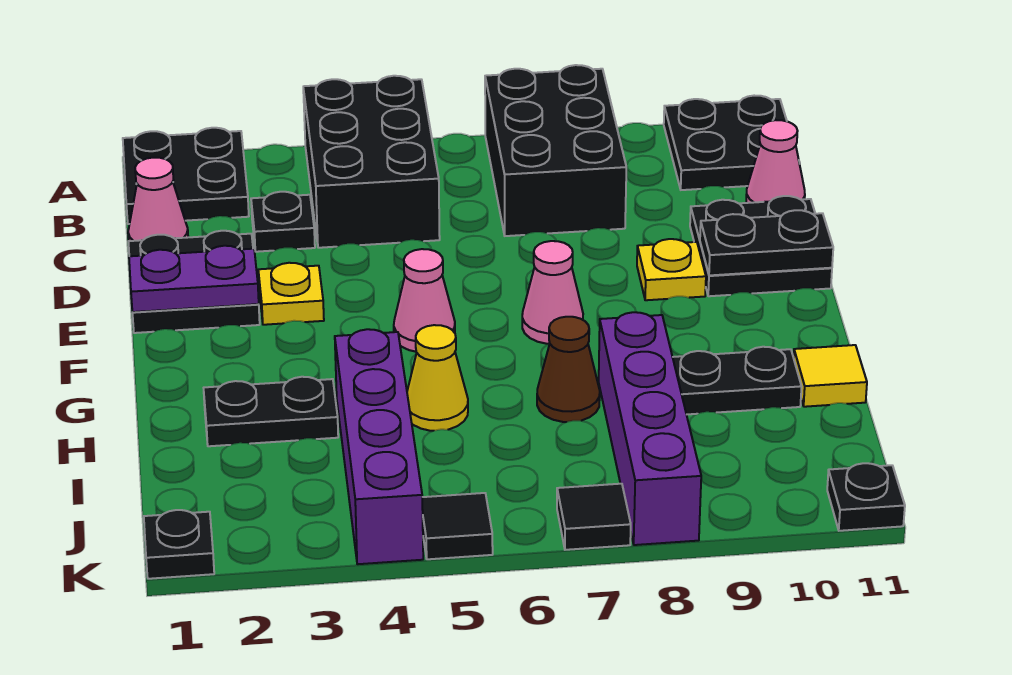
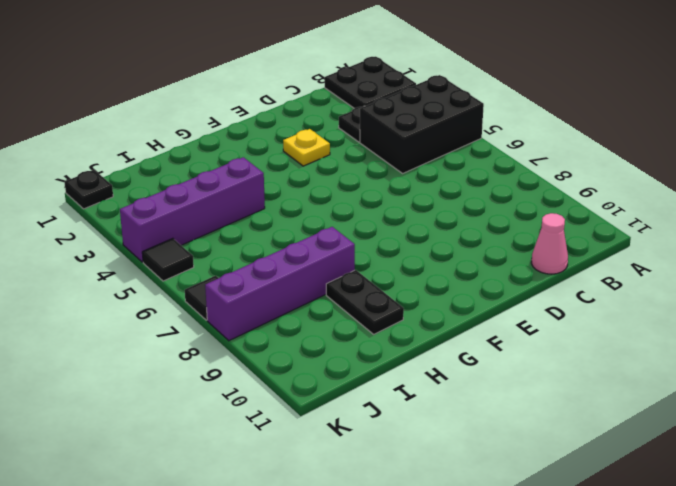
none -> black 2x3 brick [485,65,626,236]
none -> black 2x2 plate [664,96,800,190]
none -> pink 1x1 cone [128,158,188,241]

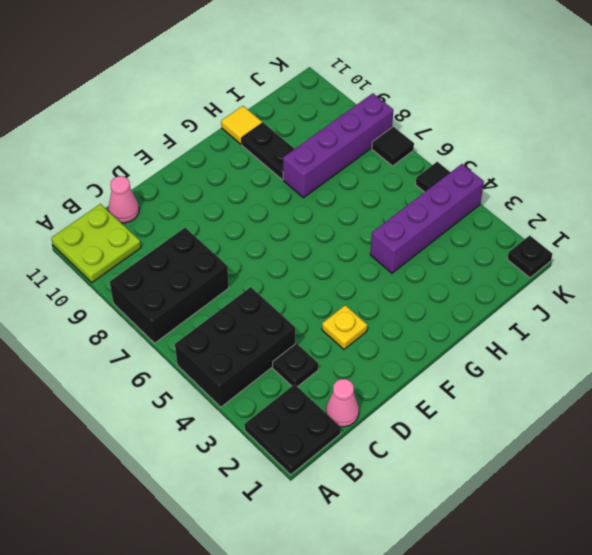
lime 2x2 plate [51,204,141,283] -> black 2x2 plate [664,96,800,190]
none -> black 2x2 plate [129,231,260,333]
none -> black 2x2 plate [690,196,832,296]
none -> yellow 1x1 plate [637,239,706,300]

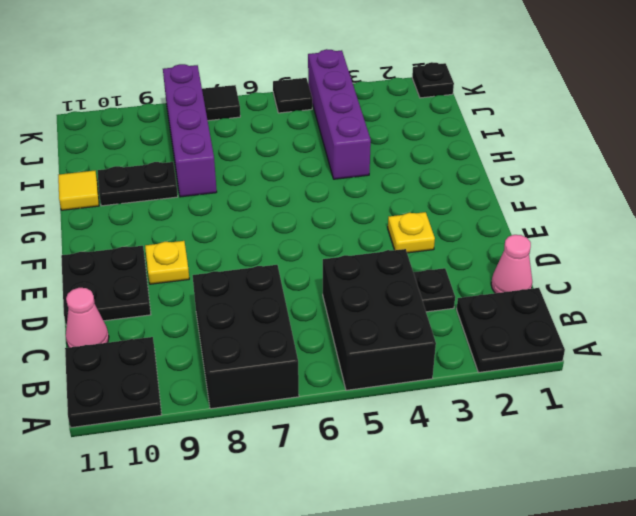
none -> black 2x2 plate [129,231,260,333]
none -> pink 1x1 cone [394,249,455,352]
none -> pink 1x1 cone [522,241,583,344]

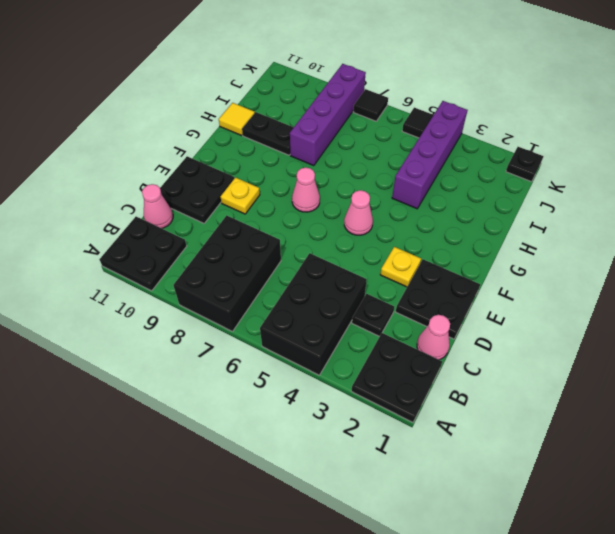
none -> black 1x2 plate [204,377,338,446]
none -> yellow 1x1 cone [407,325,468,431]
none -> brown 1x1 cone [537,317,600,422]

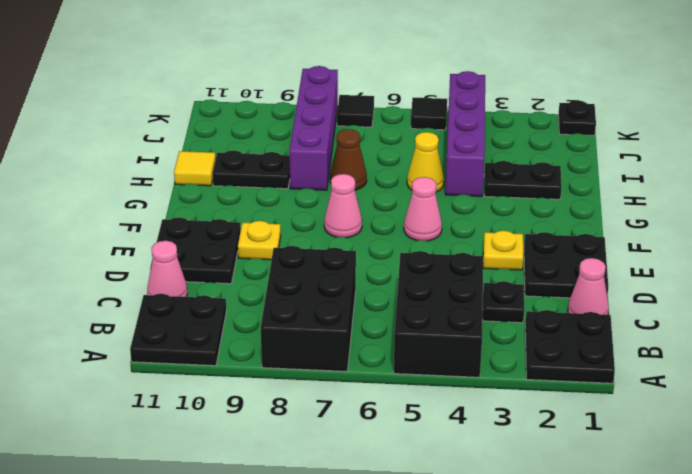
none -> black 1x1 plate [827,463,905,531]
none -> purple 1x2 plate [129,246,259,312]
none -> black 1x2 plate [700,210,833,275]

